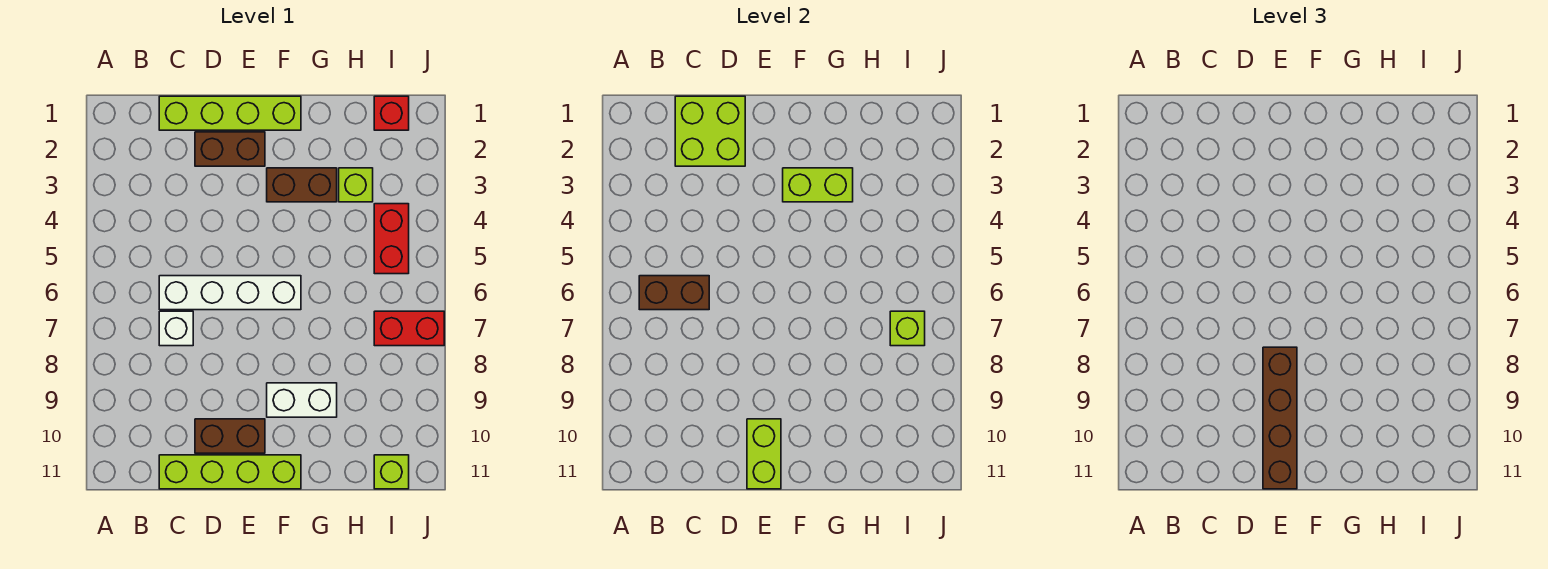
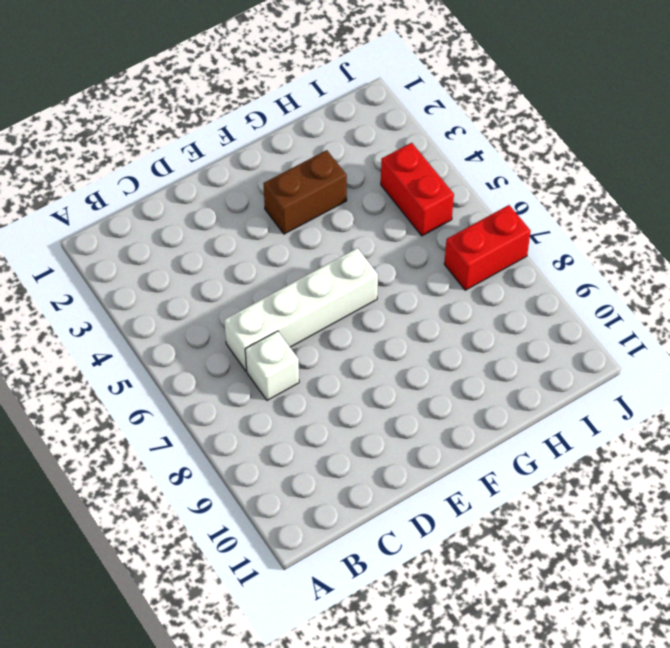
none -> lime 1x4 brick [159,96,301,130]
none -> lime 1x4 brick [159,455,301,489]
none -> brown 1x2 brick [195,132,265,166]

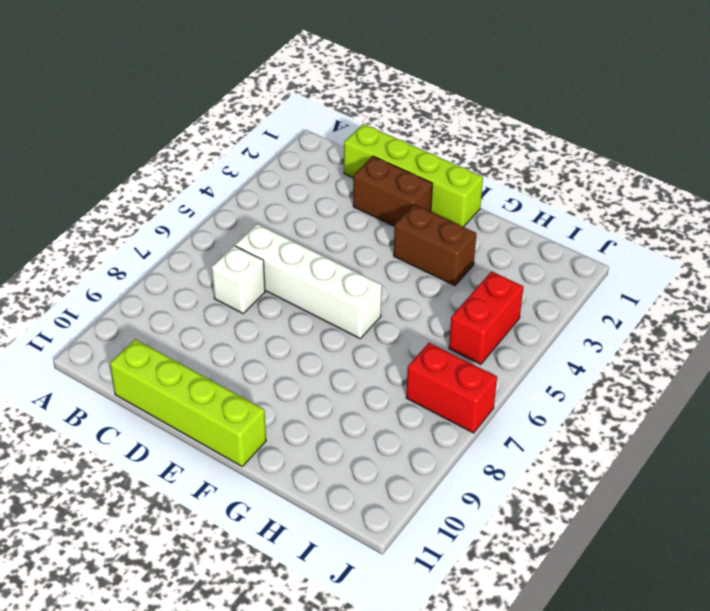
none -> brown 1x2 brick [195,419,265,453]
none -> white 1x2 brick [267,383,337,417]
none -> lime 1x1 brick [339,168,373,202]

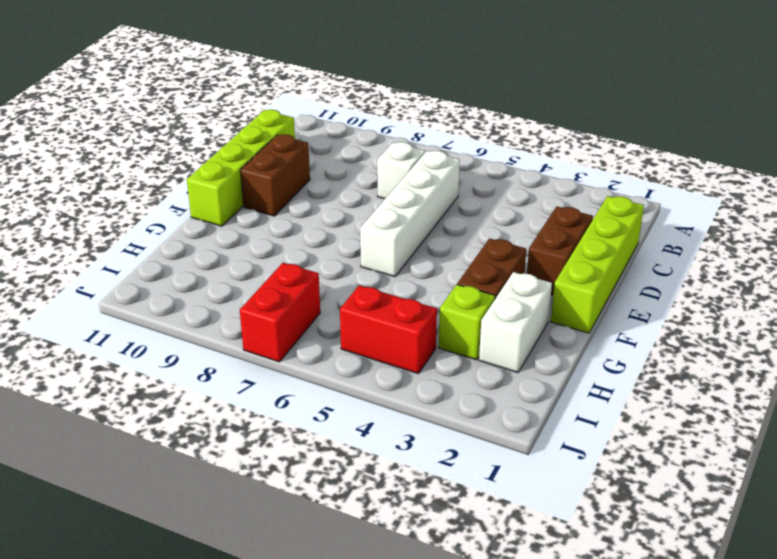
white 1x2 brick [479,272,552,372] -> white 1x2 brick moved to [267,383,337,417]
none -> red 1x1 brick [374,96,409,130]
none -> lime 1x1 brick [374,455,409,489]
none -> brown 1x2 brick [639,276,709,310]

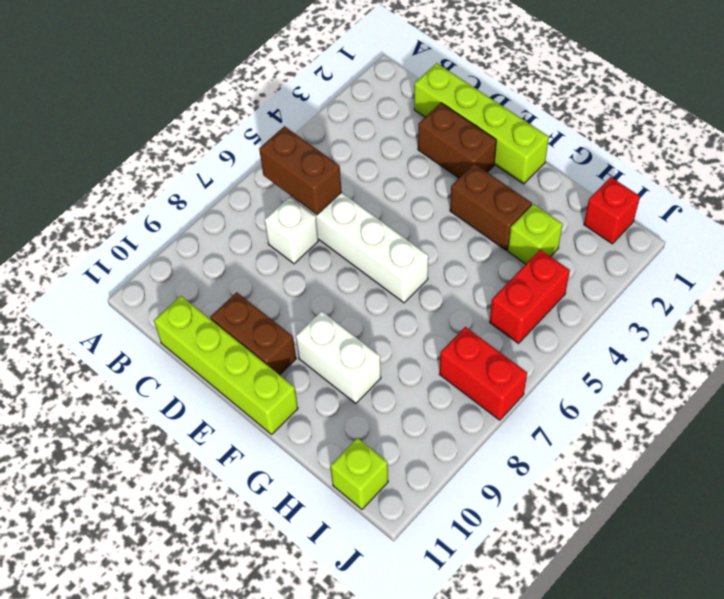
none -> lime 2x2 brick [675,96,745,166]
none -> lime 1x2 brick [747,419,781,489]
none -> lime 1x2 brick [783,168,853,202]

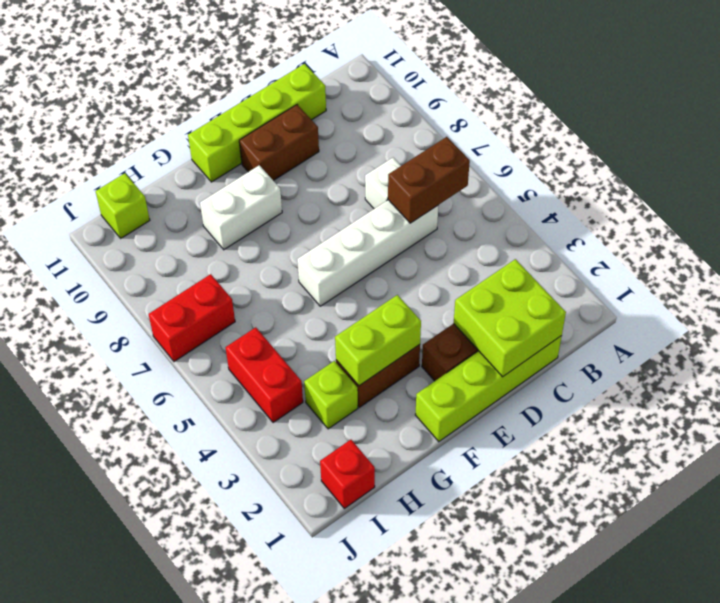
none -> lime 1x2 brick [747,419,781,489]
none -> lime 1x1 brick [890,311,925,346]
none -> brown 1x4 brick [1263,347,1297,489]

